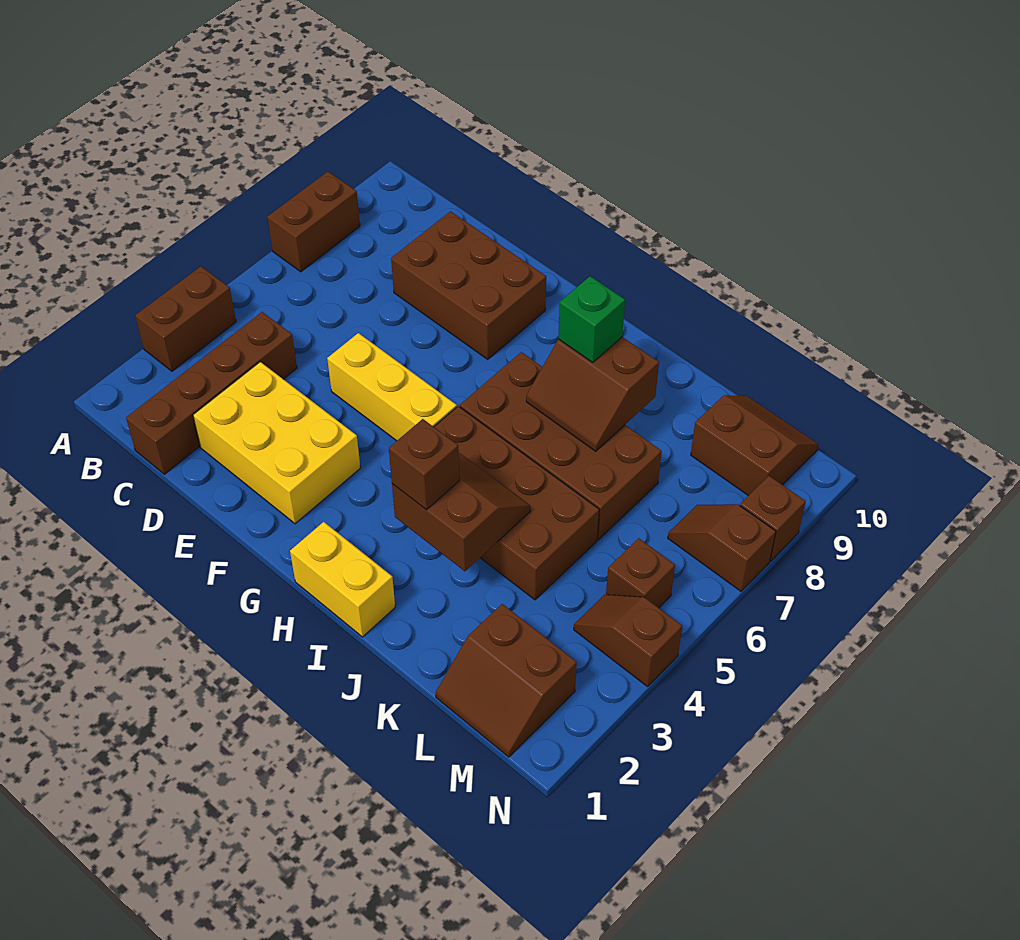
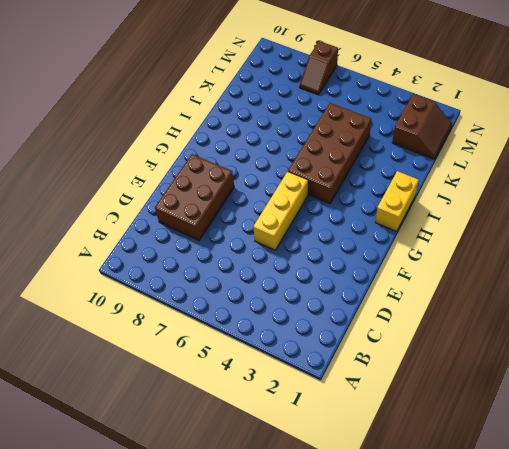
none -> brown 1x2 brick [135,266,236,371]
none -> brown 1x2 brick [267,172,360,272]
none -> brown 1x4 brick [126,312,297,474]

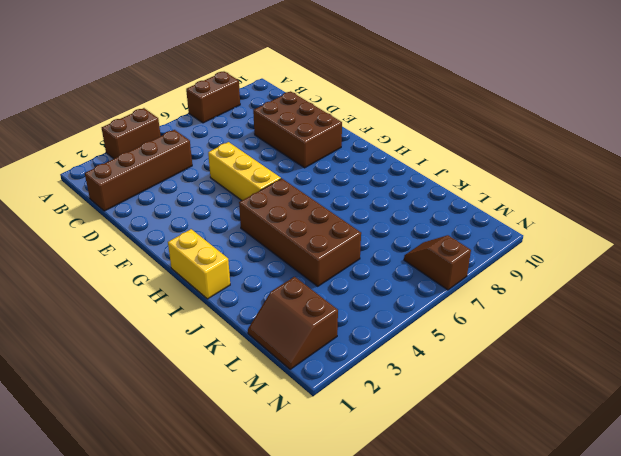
none -> yellow 2x3 brick [193,362,360,524]
none -> brown 2x4 brick [460,352,662,539]
none -> brown 2x2 slope [691,395,819,496]

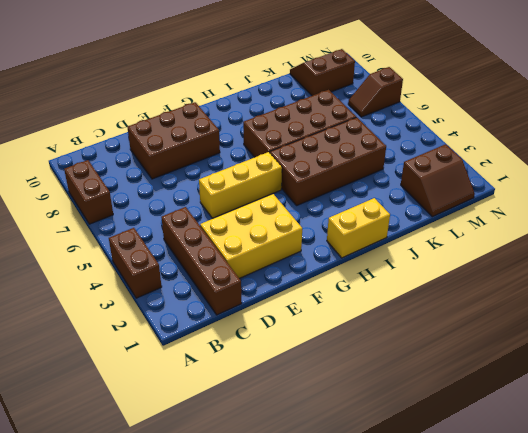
none -> brown 1x2 slope [574,595,682,687]
none -> brown 1x1 brick [606,538,675,608]
none -> brown 1x1 brick [740,476,806,561]

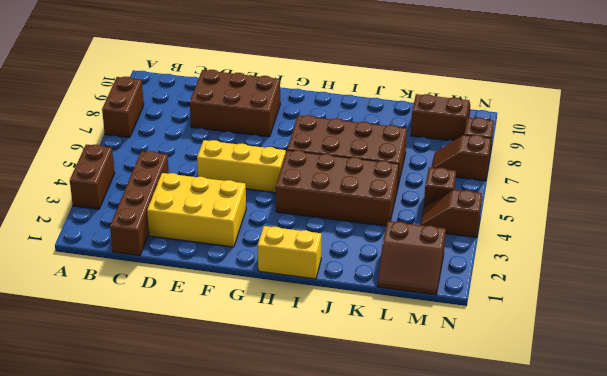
none -> brown 2x2 slope [392,453,530,571]
none -> brown 2x2 slope [526,337,659,451]
none -> brown 1x1 brick [389,419,460,510]

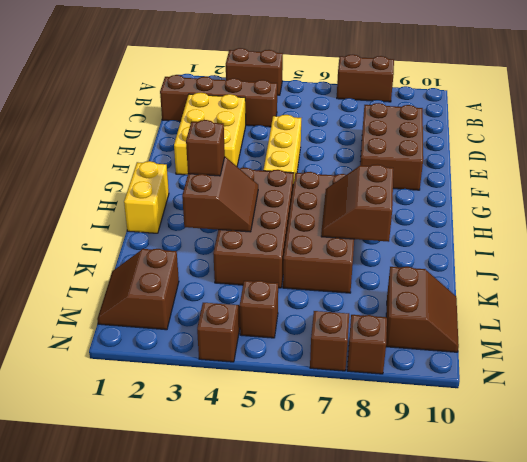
none -> green 1x1 brick [558,276,625,362]

